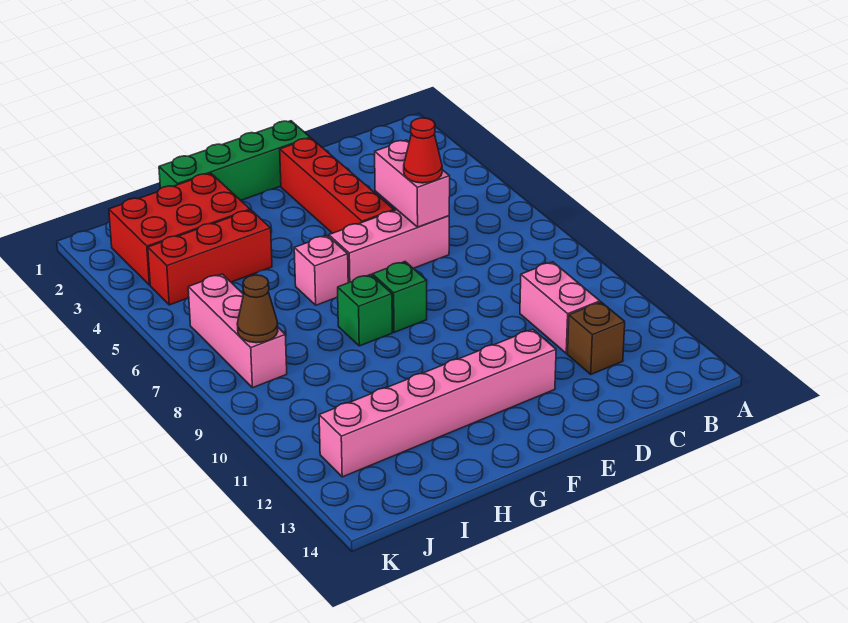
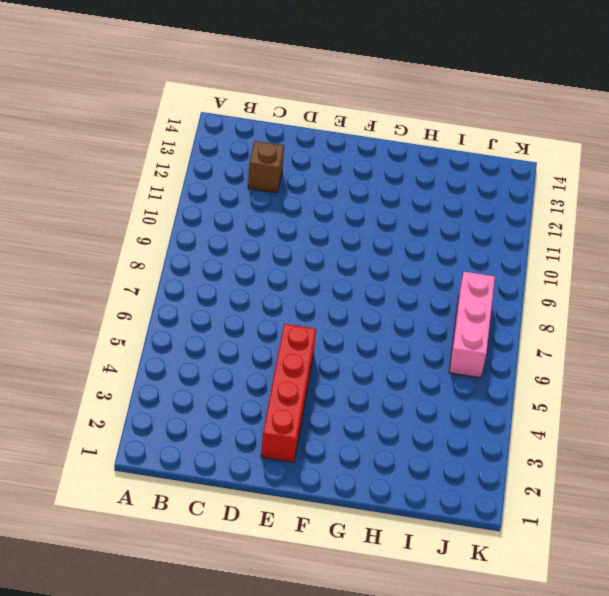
none -> pink 1x2 brick [520,262,600,353]
none -> pink 1x3 brick [329,210,449,283]
none -> green 1x4 brick [159,121,310,200]

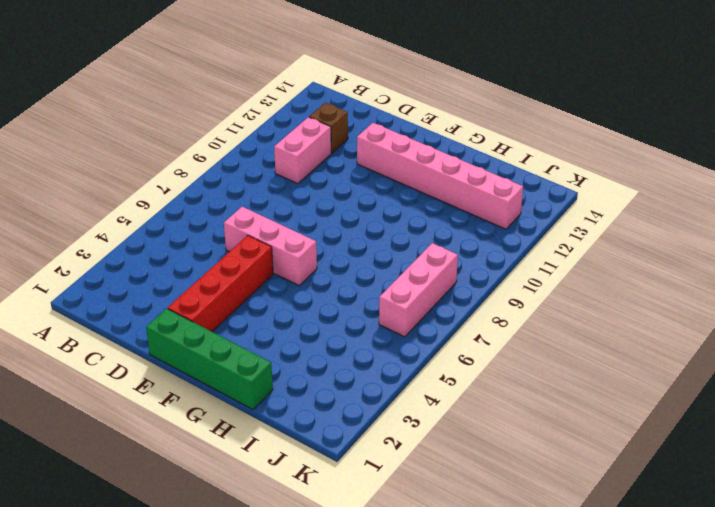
none -> green 1x1 brick [372,262,427,332]
none -> pink 1x1 brick [294,236,348,305]
none -> green 1x1 brick [338,275,392,346]

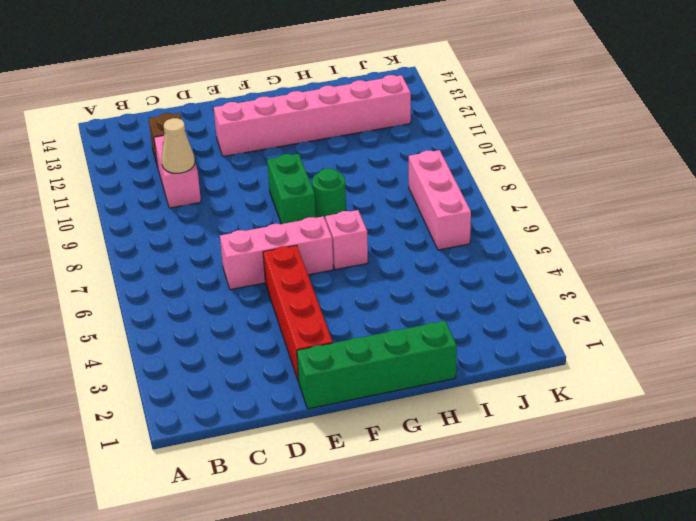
tan 1x1 cone [162,118,195,173] -> none
green 1x2 brick [267,154,316,224] -> green 1x1 brick [372,262,427,332]
green 1x1 round brick [312,168,346,221] -> green 1x1 brick [338,275,392,346]
none -> red 2x3 brick [109,173,250,285]
none -> red 1x3 brick [148,210,272,305]
none -> pink 1x2 brick [375,140,450,227]

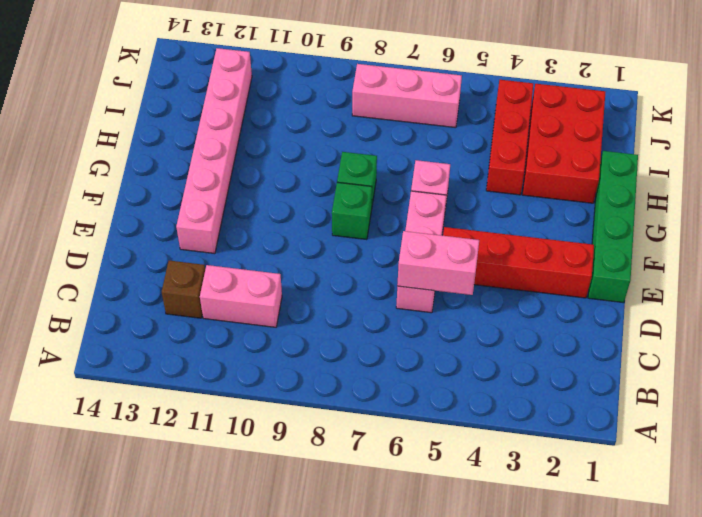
none -> brown 1x1 cone [237,275,278,343]
none -> red 1x1 cone [404,118,442,183]

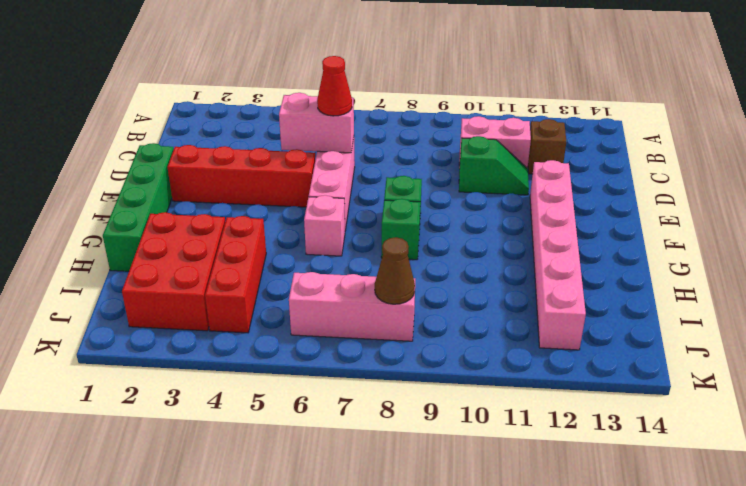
green 1x2 slope [459,136,529,195] -> none

